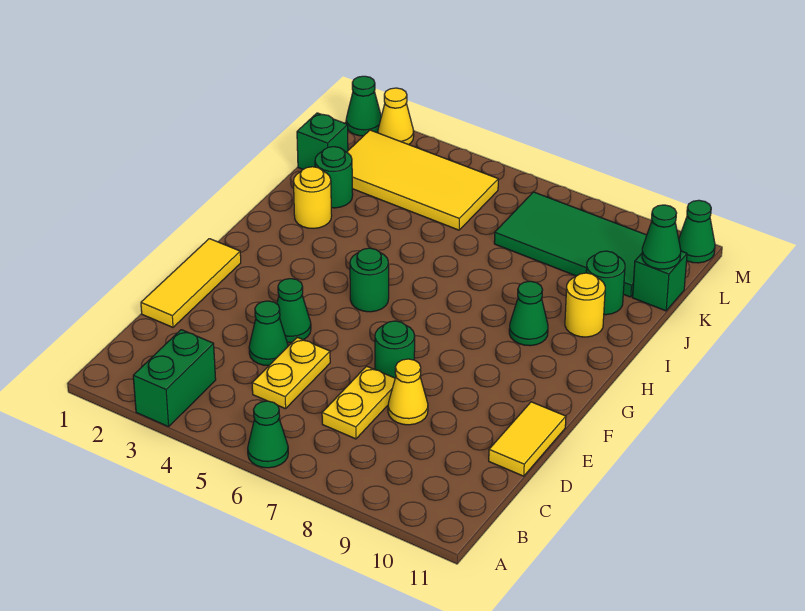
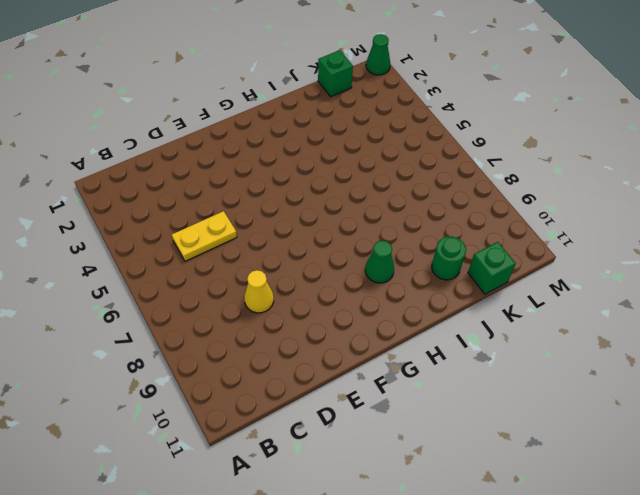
none -> green 1x2 brick [133,330,216,427]
none -> green 1x1 cone [248,401,288,468]
none -> yellow 1x2 plate [322,366,395,439]

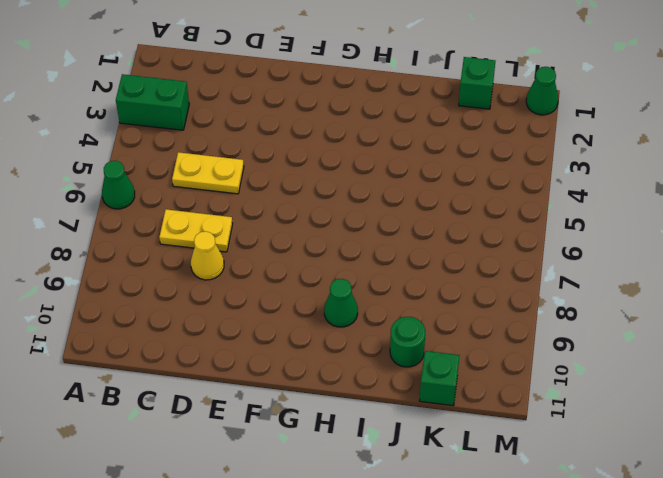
none -> yellow 1x3 tile [141,239,241,327]
none -> green 1x1 cone [249,301,288,366]
none -> yellow 1x2 tile [489,402,566,476]

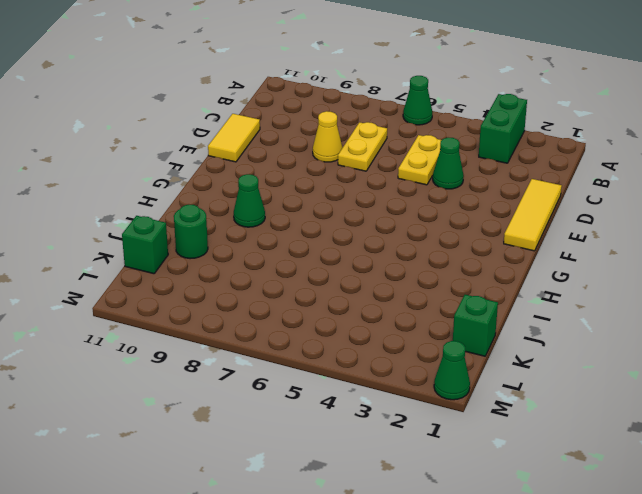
none -> green 1x1 cone [277,279,311,343]
none -> green 1x1 round brick [375,321,415,378]
none -> green 1x1 round brick [350,248,389,312]

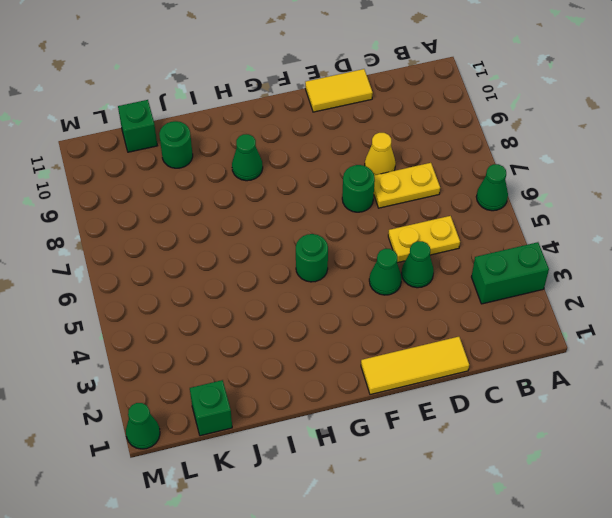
none -> yellow 1x1 round brick [294,167,332,228]
none -> yellow 1x1 round brick [565,273,605,337]
none -> green 1x1 round brick [315,147,353,208]

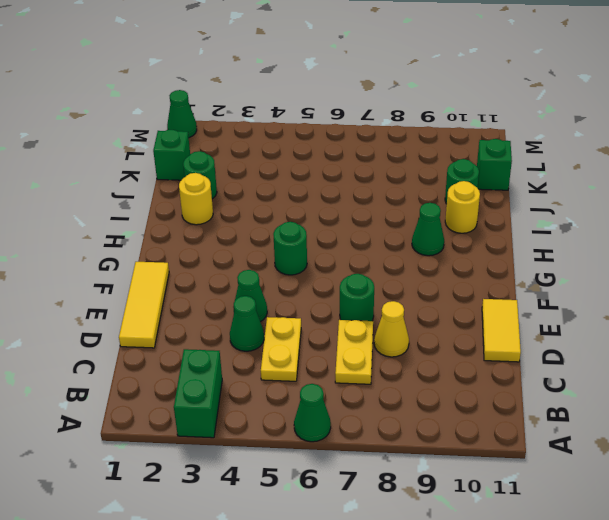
none -> yellow 2x4 tile [347,130,498,230]
none -> green 2x4 tile [494,192,647,297]
none -> yellow 1x1 cone [378,88,414,145]

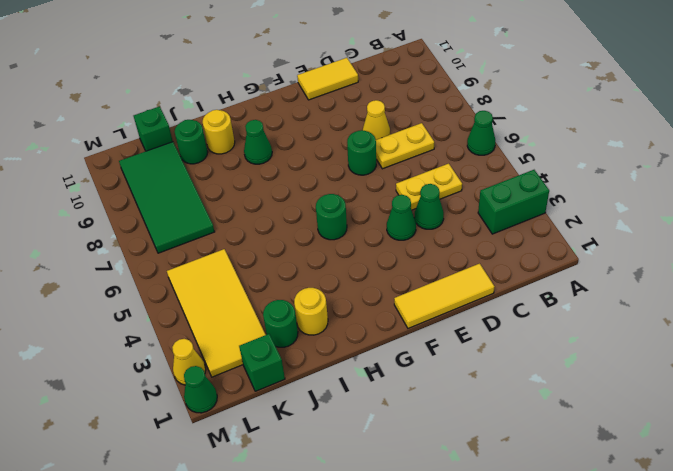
none -> green 1x1 cone [679,200,715,263]
none -> green 1x1 cone [642,205,681,269]

